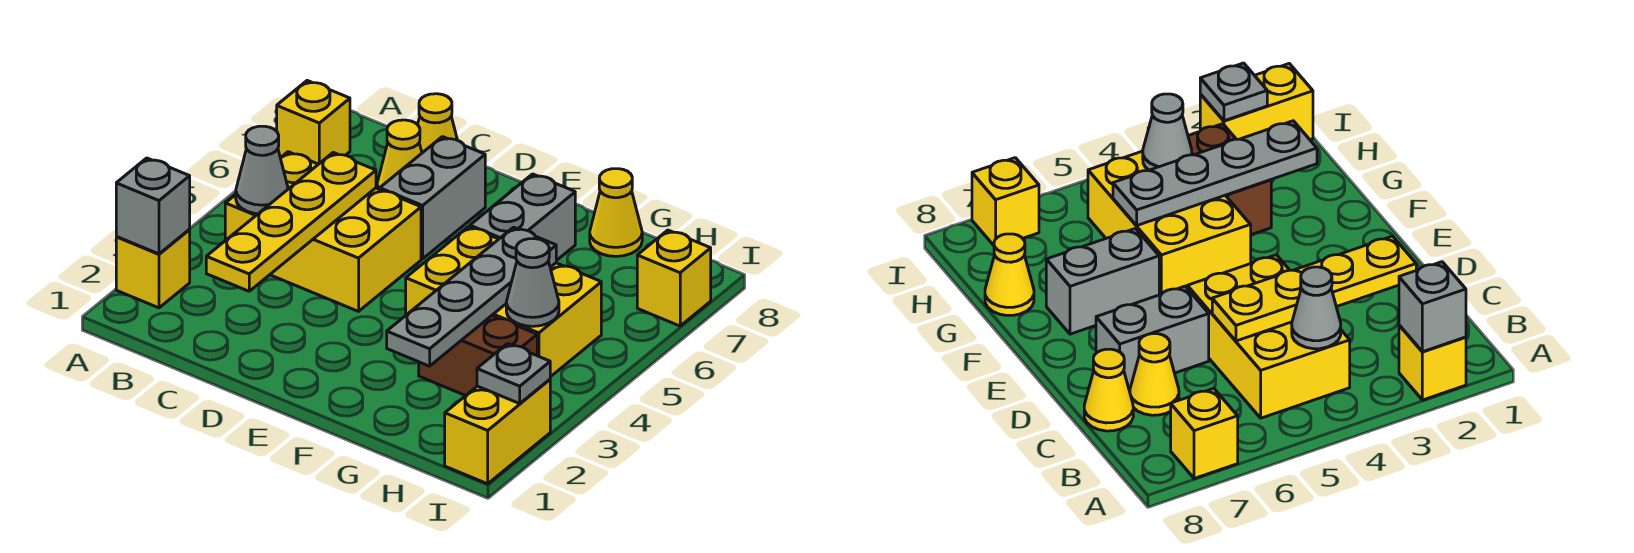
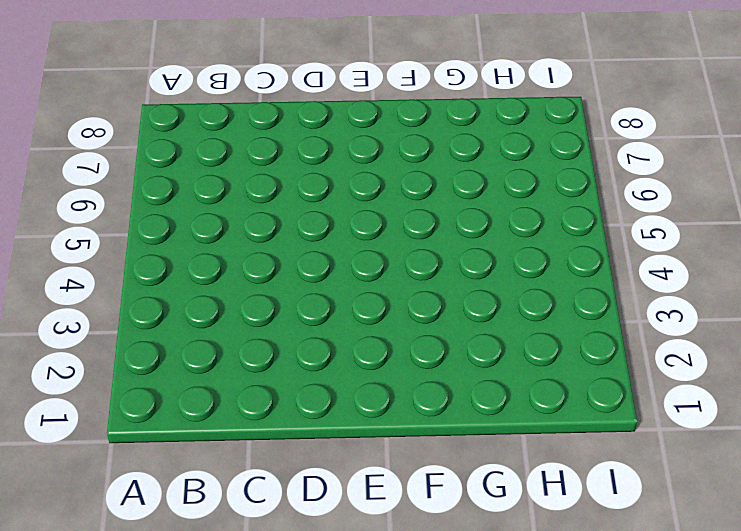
none -> yellow 1x1 brick [116,230,190,308]
none -> yellow 1x1 brick [277,81,350,164]
none -> yellow 2x3 brick [225,152,421,311]

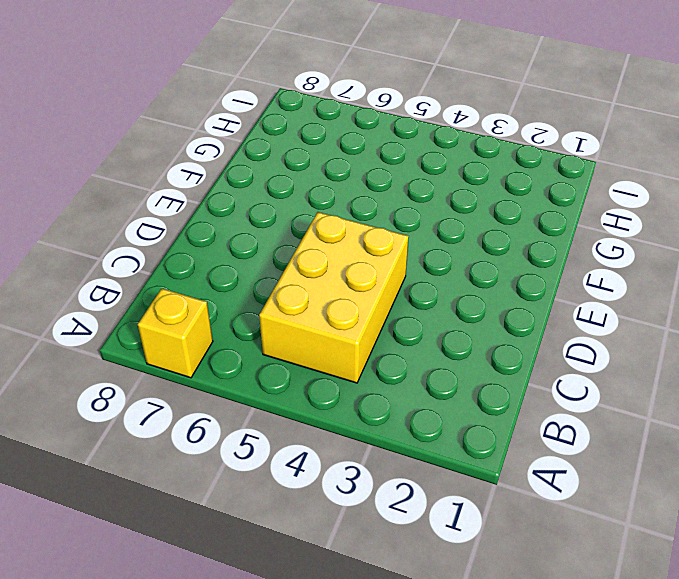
none -> yellow 1x1 brick [116,230,190,308]
none -> yellow 1x1 cone [377,120,422,189]
none -> yellow 1x1 cone [418,94,457,153]

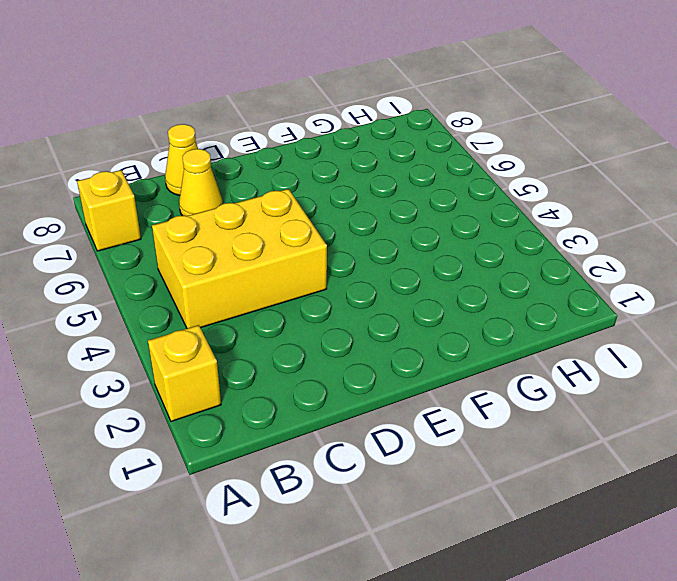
none -> grey 1x2 brick [380,137,485,259]
none -> yellow 2x3 brick [406,227,601,377]
none -> grey 1x2 brick [470,174,575,261]

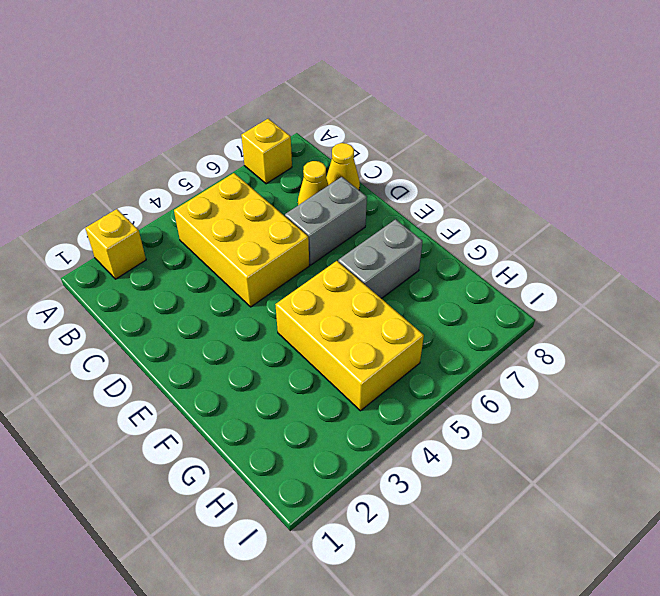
none -> brown 1x2 brick [419,316,537,396]
none -> yellow 1x1 cone [590,169,642,256]
none -> yellow 1x2 brick [445,379,550,484]

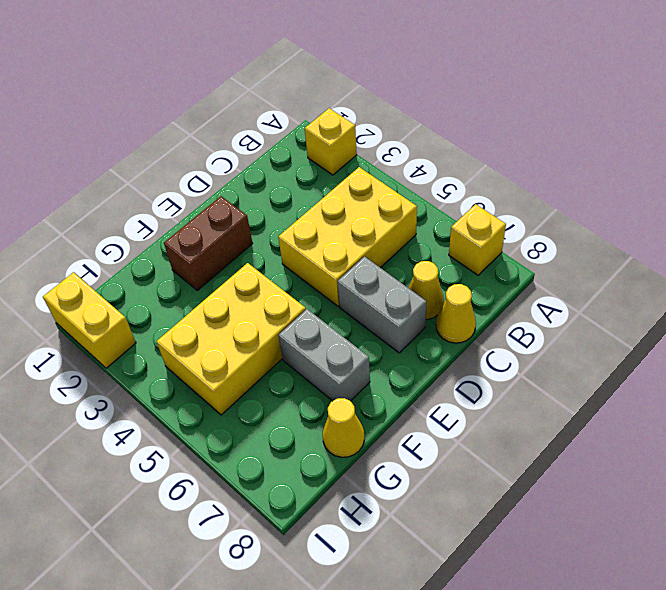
brown 1x2 brick [164,196,253,290] -> brown 1x2 brick moved to [419,316,537,396]
none -> yellow 1x1 brick [637,230,711,326]
none -> grey 1x1 brick [116,158,190,254]
none -> grey 1x1 cone [236,126,288,214]

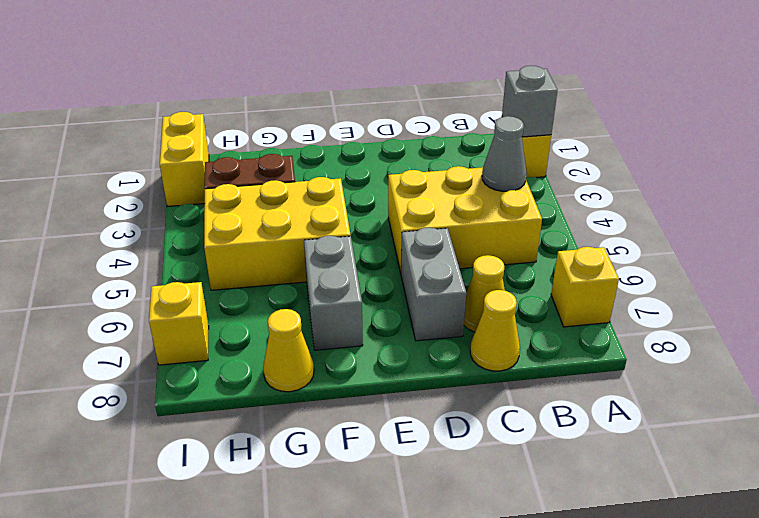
none -> yellow 1x4 plate [206,153,376,291]
none -> grey 1x4 plate [387,227,556,366]
none -> grey 1x1 cone [506,239,559,326]

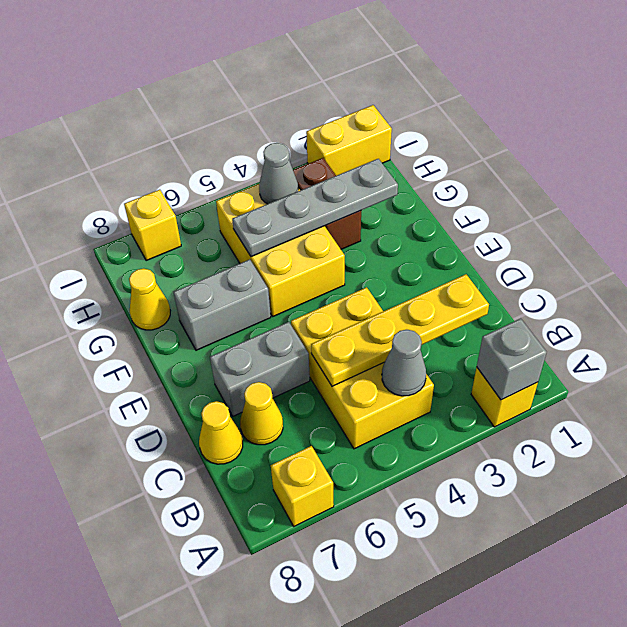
none -> grey 1x1 plate [477,344,550,403]

